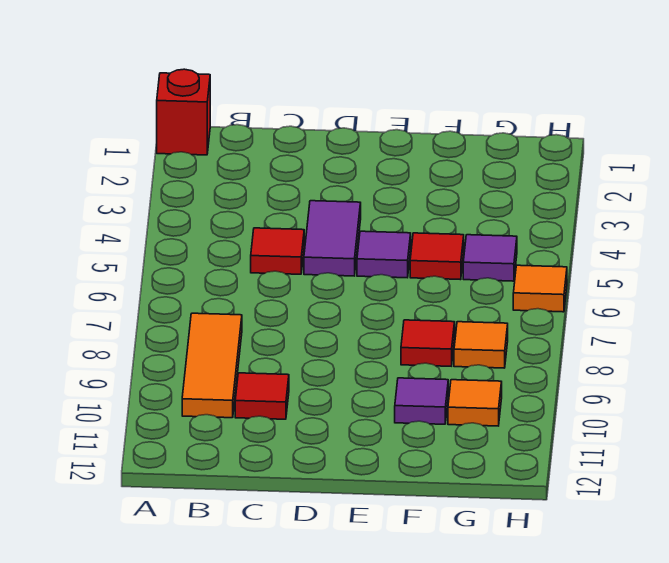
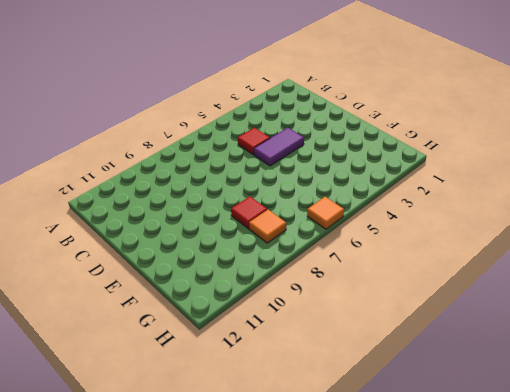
none -> red 1x1 brick [157,69,210,155]
none -> orange 1x3 tile [182,313,242,418]
none -> red 1x1 tile [235,373,289,419]

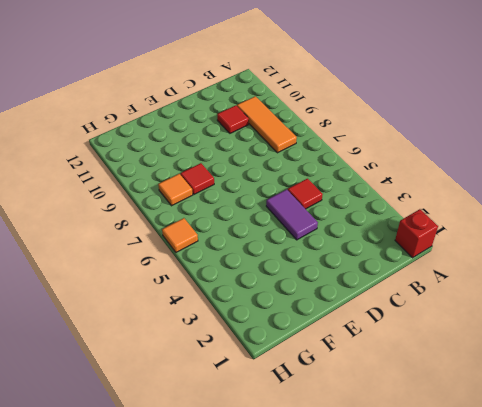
none -> purple 1x1 tile [357,231,411,278]
none -> red 1x1 tile [410,233,464,280]
none -> purple 1x1 tile [395,378,448,424]

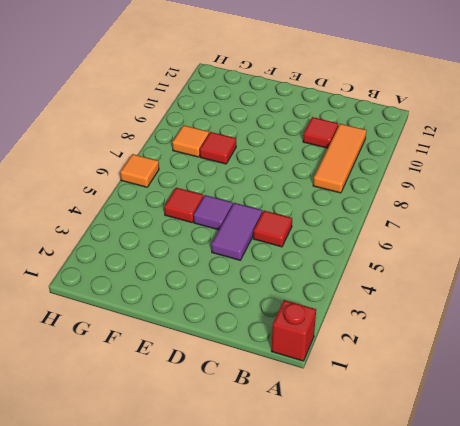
none -> purple 1x1 tile [395,378,448,424]
none -> purple 1x1 tile [463,235,517,281]
none -> orange 1x1 tile [448,380,502,426]

